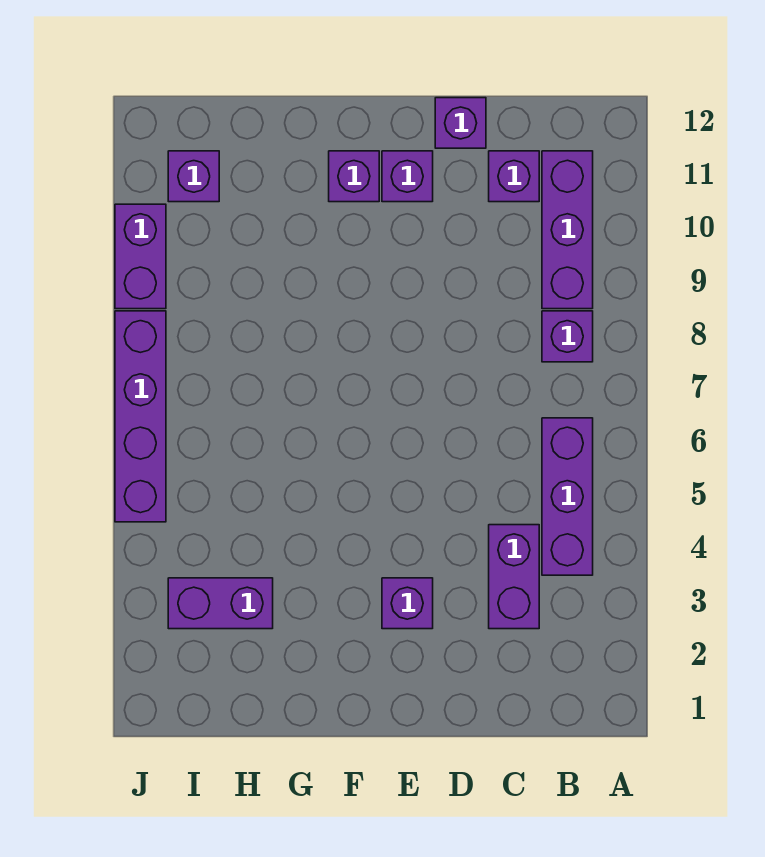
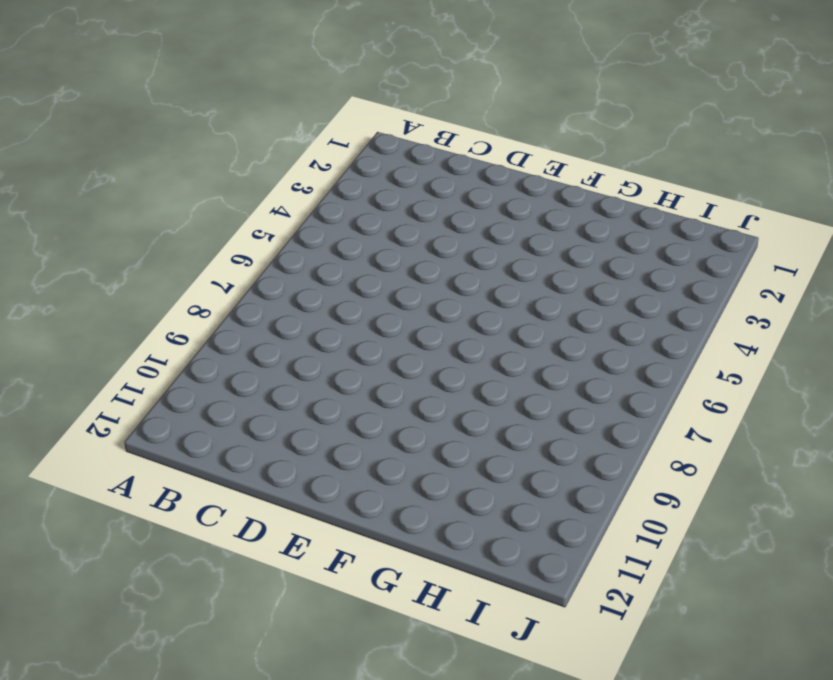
none -> purple 1x3 brick [542,418,593,575]
none -> purple 1x1 brick [542,311,593,362]
none -> purple 1x3 brick [542,151,593,309]

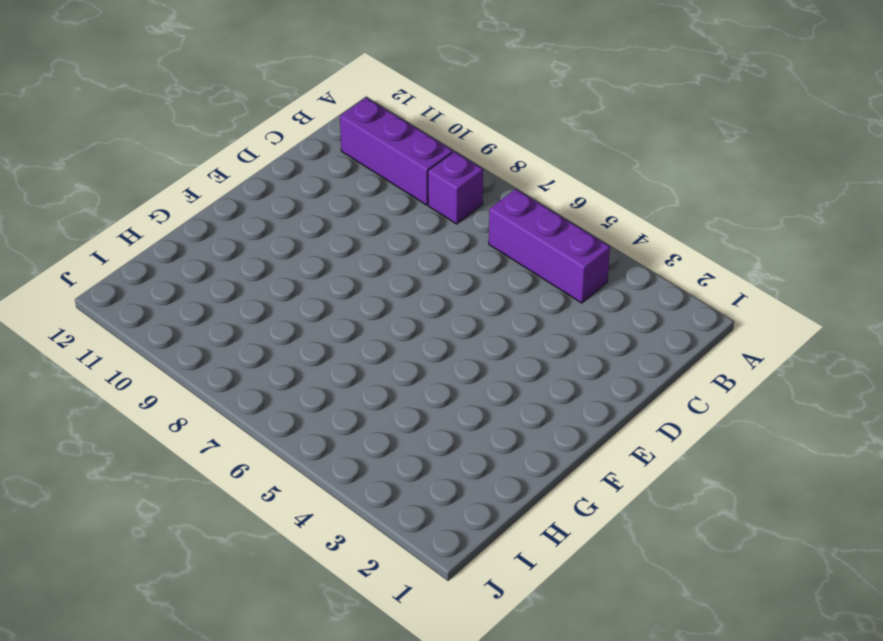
none -> purple 1x2 brick [489,525,539,629]
none -> purple 1x1 brick [489,151,539,202]
none -> purple 1x1 brick [435,98,486,148]

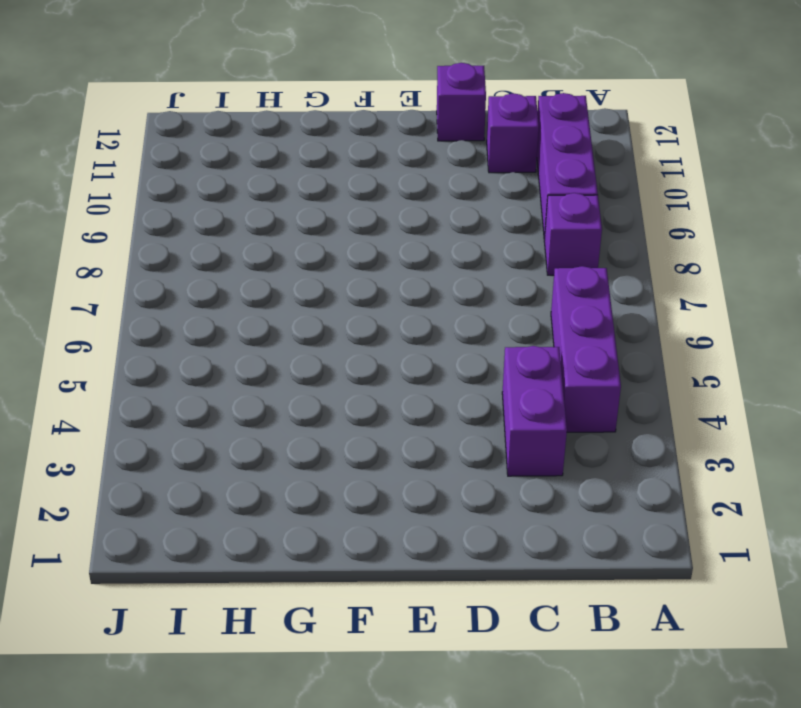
none -> purple 1x1 brick [382,578,433,629]
none -> purple 1x1 brick [382,151,433,202]
none -> purple 1x1 brick [329,151,379,202]

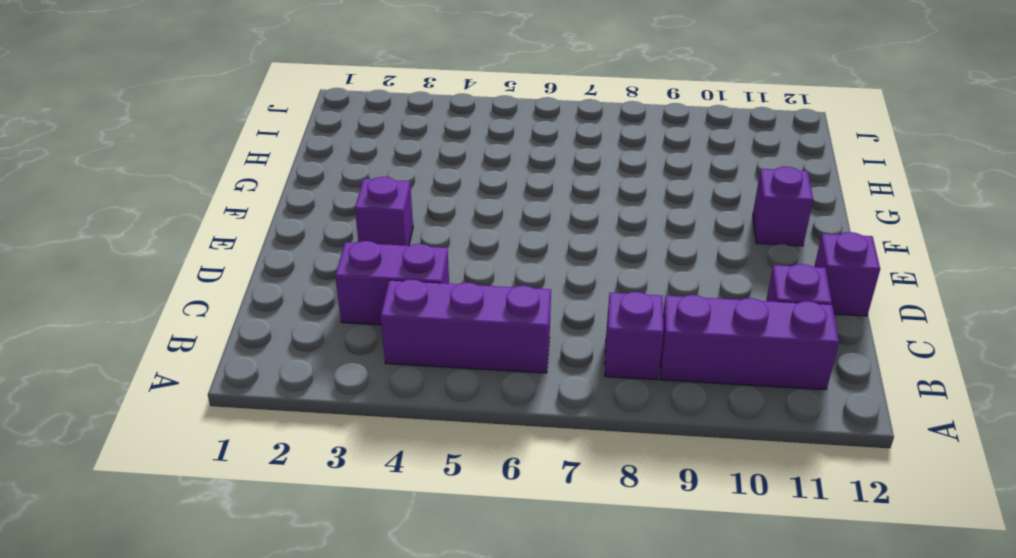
none -> purple 1x1 brick [382,151,433,202]
none -> purple 1x2 brick [168,578,273,629]
none -> purple 1x1 brick [168,151,219,202]

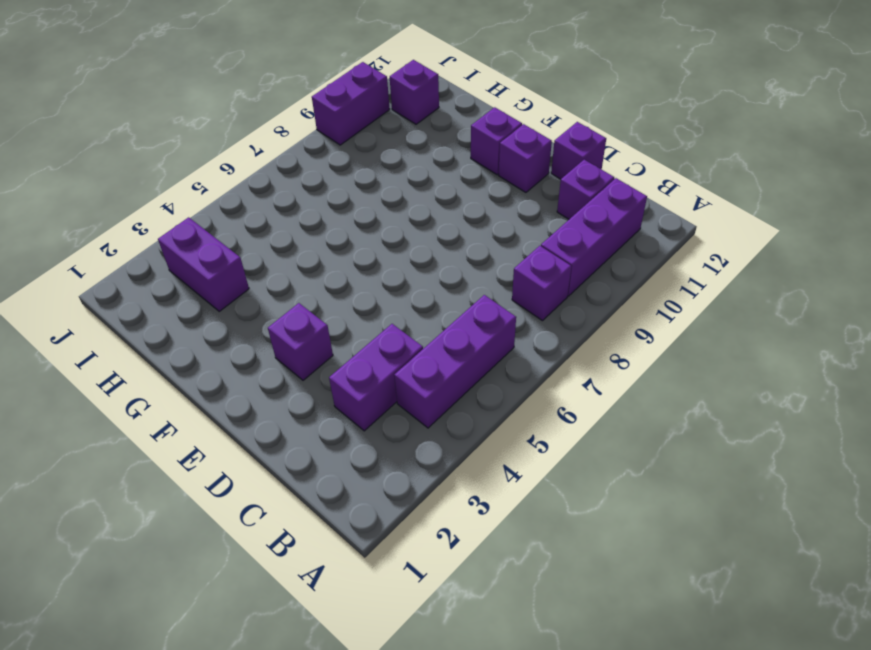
none -> purple 1x4 brick [115,311,166,522]

